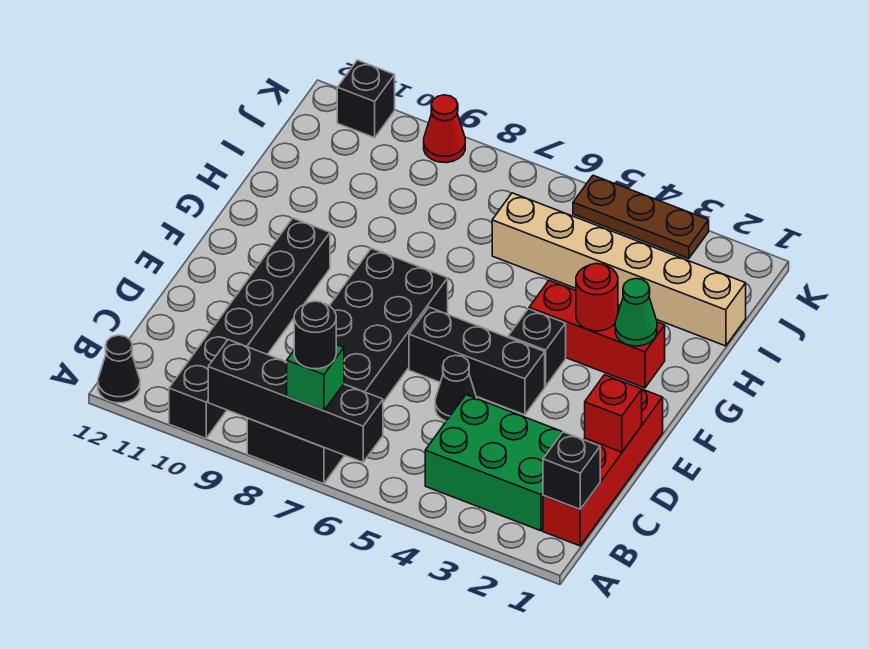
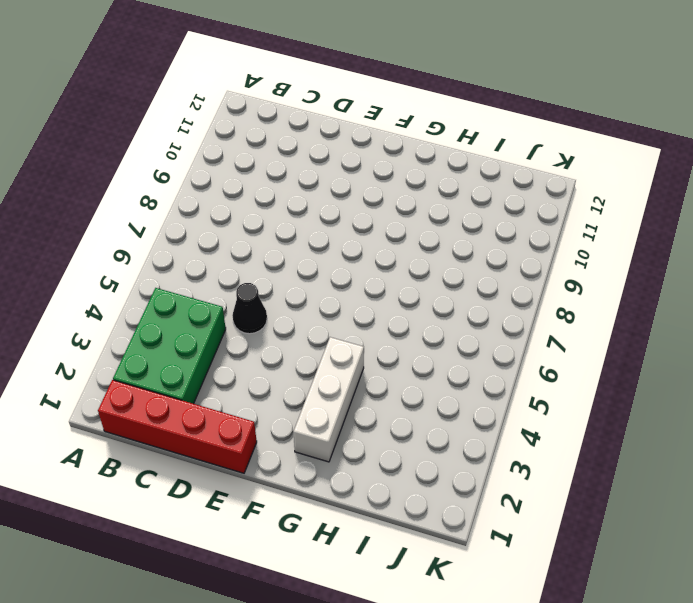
white 1x3 brick [293,337,364,462] -> red 1x3 brick [529,280,665,388]
none -> black 2x6 brick [247,248,448,484]
none -> black 1x6 brick [169,218,330,438]
none -> black 1x1 cone [98,335,140,403]

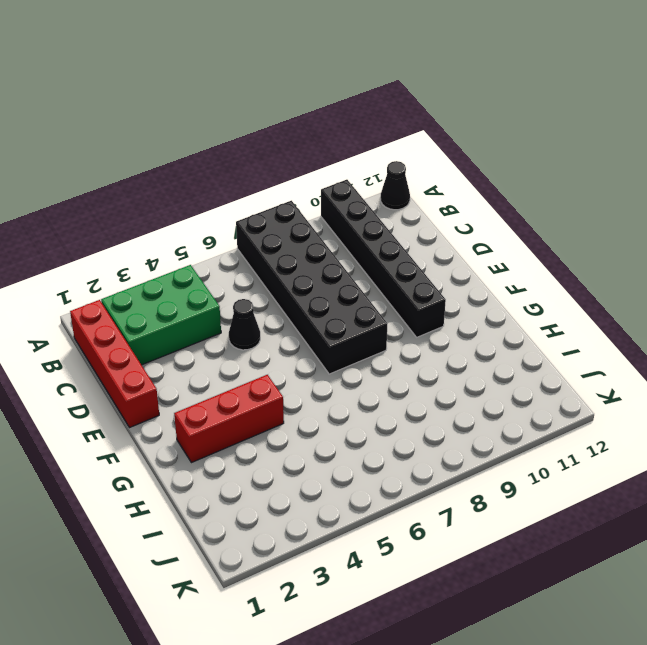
none -> black 1x3 brick [409,307,545,415]
none -> black 1x1 brick [508,309,566,386]
none -> tan 1x6 brick [492,193,746,346]

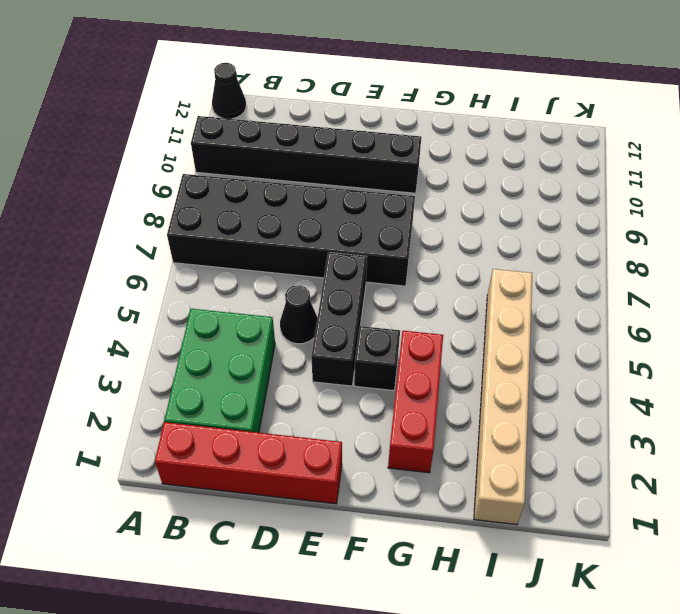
none -> brown 1x3 plate [573,175,709,259]
none -> red 1x1 cone [424,95,465,163]
none -> black 1x1 brick [337,60,395,138]

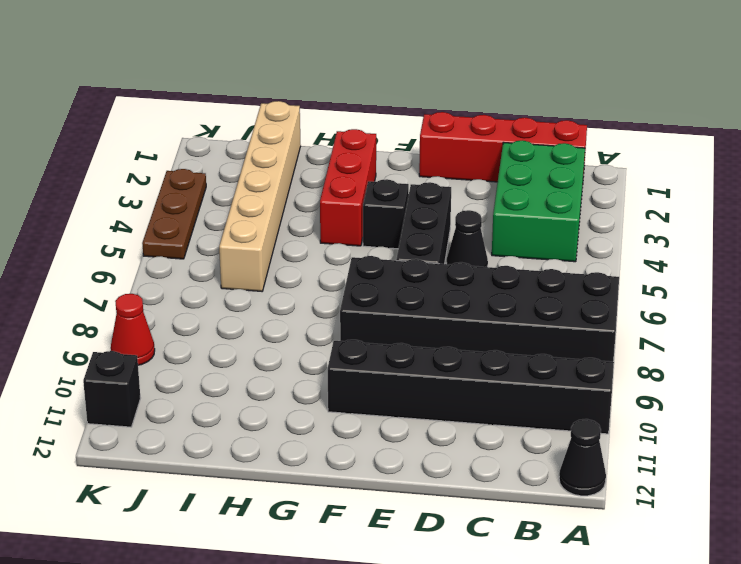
none -> black 1x4 brick [208,340,383,462]
none -> black 1x1 brick [543,432,600,509]
none -> red 1x1 brick [585,375,642,452]

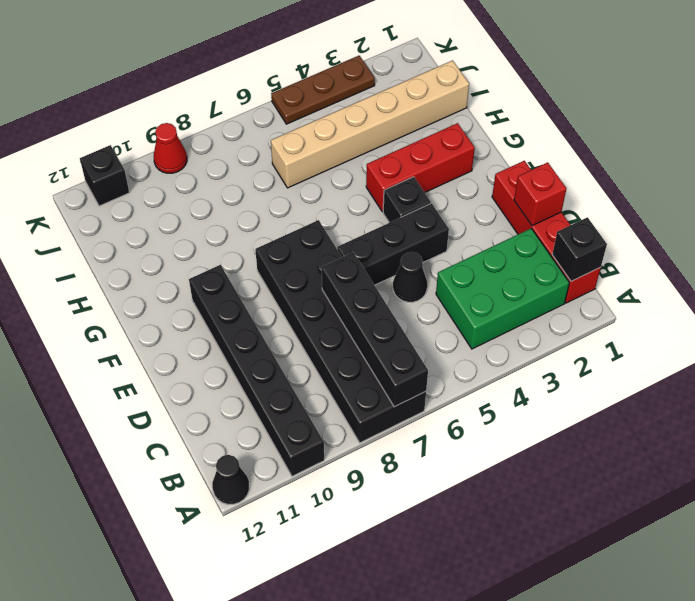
black 1x4 brick [322,252,428,407] -> black 1x4 brick turned to [208,340,383,462]
none -> green 1x1 cone [615,279,657,346]
none -> red 1x1 round brick [576,263,618,331]
none -> green 1x1 brick [287,345,344,411]

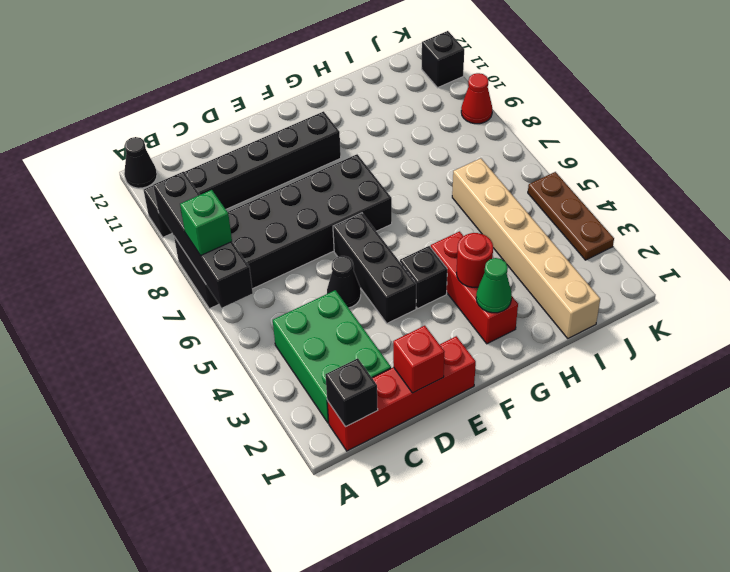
none -> black 1x1 round brick [294,301,336,369]

